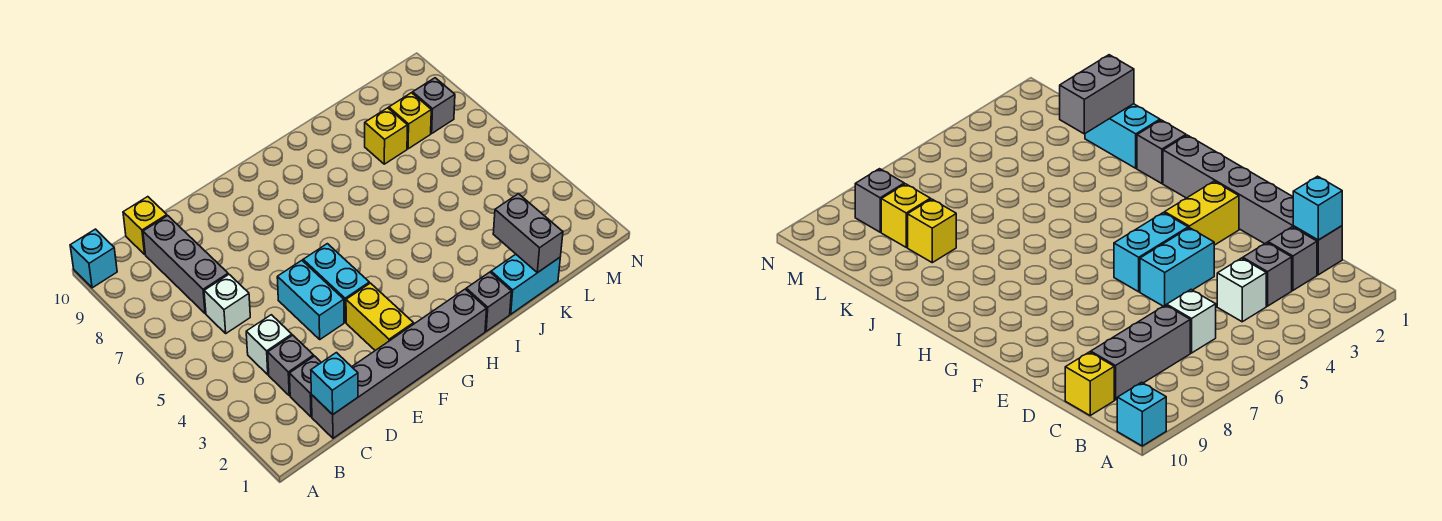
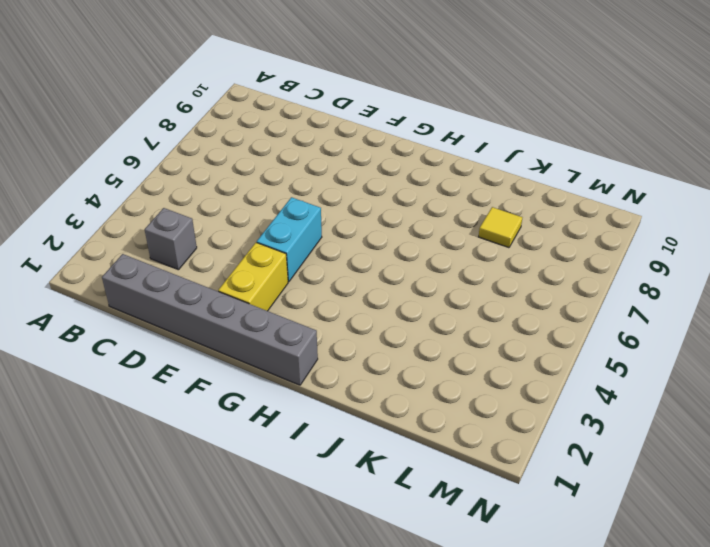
yellow 1x1 tile [479,207,523,248] -> yellow 1x1 brick [365,108,408,164]
none -> cyan 1x1 brick [70,229,117,288]
none -> grey 1x1 brick [289,356,321,417]
none -> white 1x1 brick [246,315,292,375]

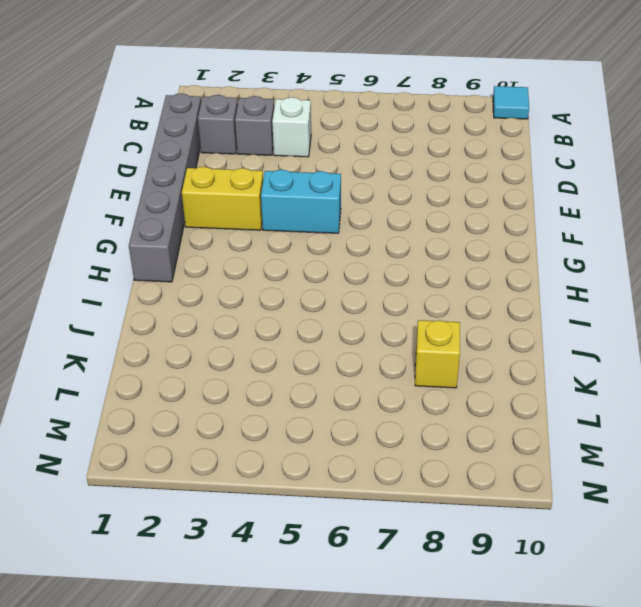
cyan 1x1 tile [493,86,529,119] -> cyan 1x1 brick [70,229,117,288]
none -> white 1x1 brick [204,274,250,333]
none -> grey 1x3 brick [143,216,228,313]
none -> yellow 1x1 brick [123,197,167,254]

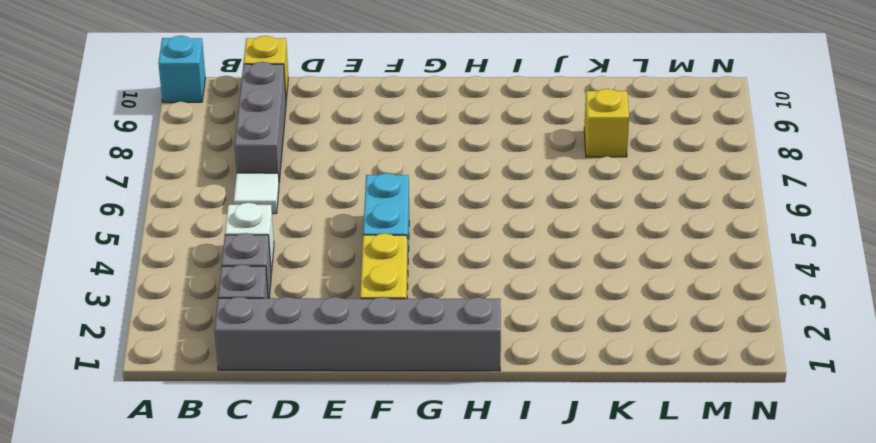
white 1x1 tile [234,173,279,214] -> white 1x1 brick [204,274,250,333]
none -> cyan 1x2 brick [277,260,344,339]
none -> grey 1x1 brick [466,272,511,331]
none -> cyan 1x2 brick [491,254,560,314]

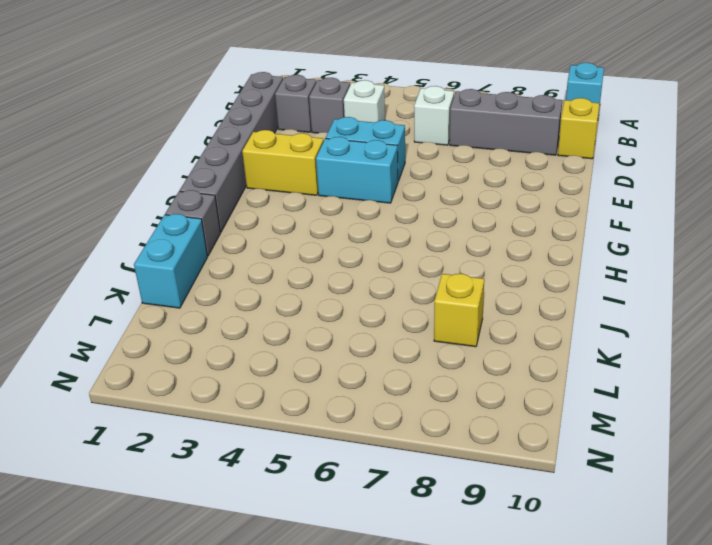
none -> yellow 1x1 brick [389,93,431,149]
none -> grey 1x1 brick [413,78,455,133]
none -> cyan 1x1 brick [311,353,358,415]

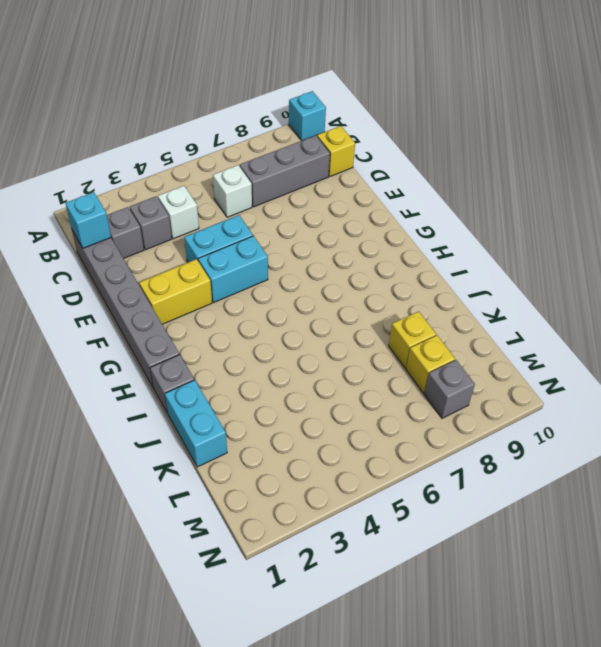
none -> grey 1x2 brick [493,194,563,273]

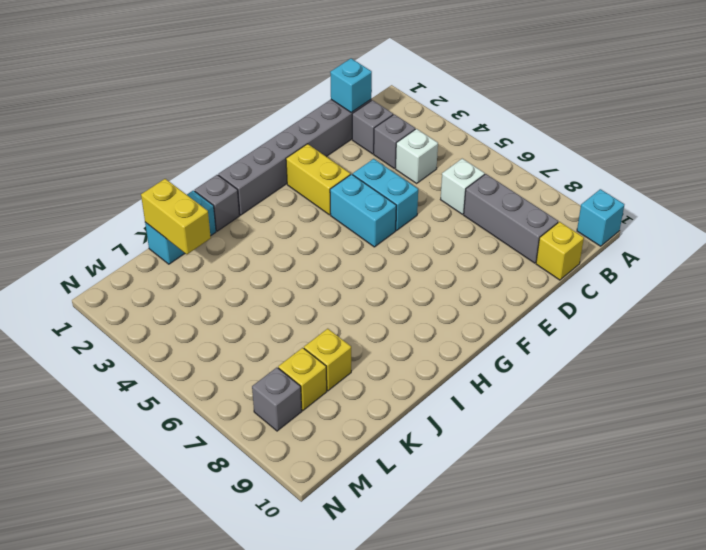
yellow 1x2 brick [141,179,211,254] -> grey 1x2 brick [493,194,563,273]

